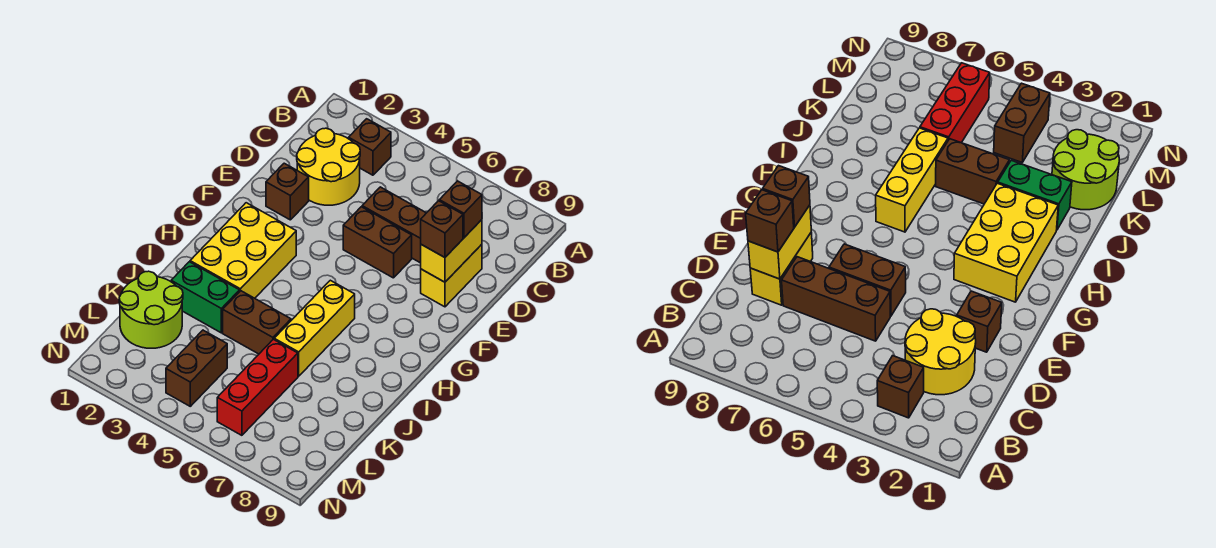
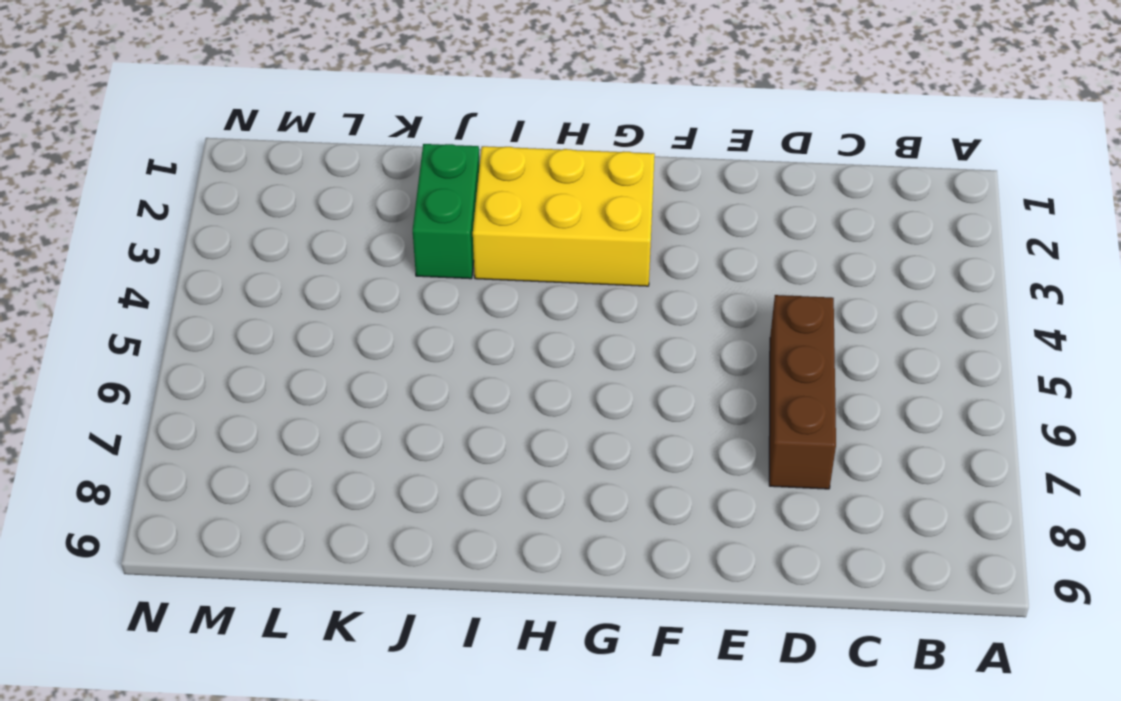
none -> brown 1x1 brick [349,119,391,175]
none -> yellow 2x2 round brick [297,128,360,205]
none -> yellow 1x2 brick [421,244,482,307]

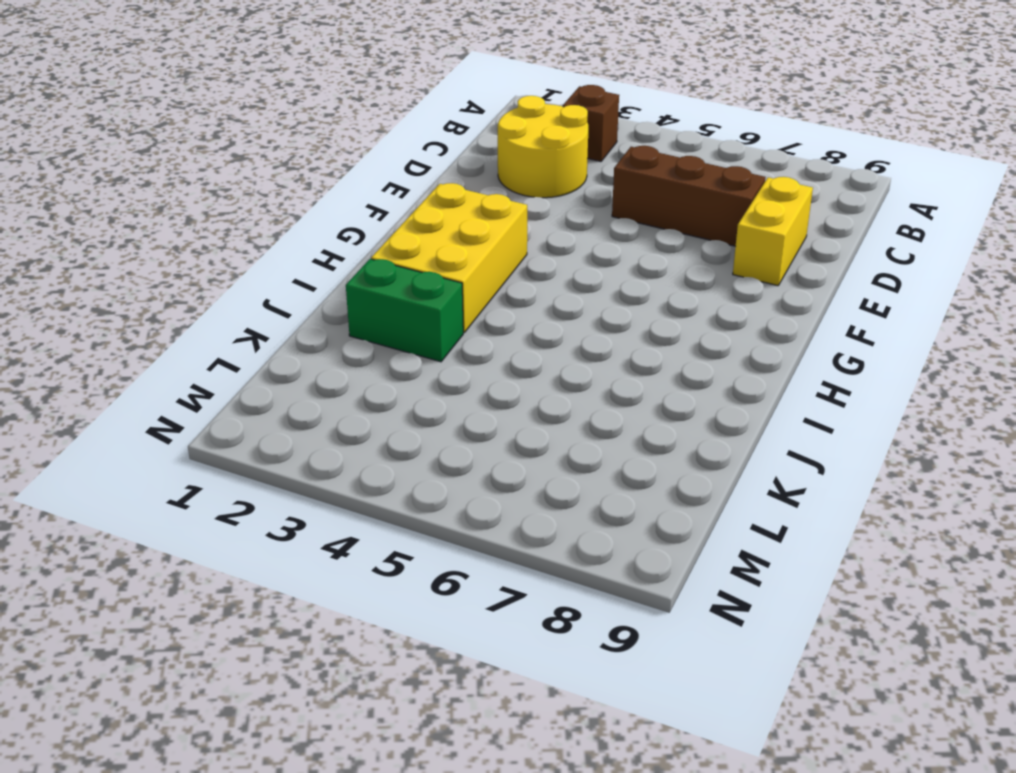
none -> brown 1x1 brick [266,163,309,220]
none -> brown 1x2 brick [343,207,412,278]
none -> yellow 1x3 brick [274,280,355,376]

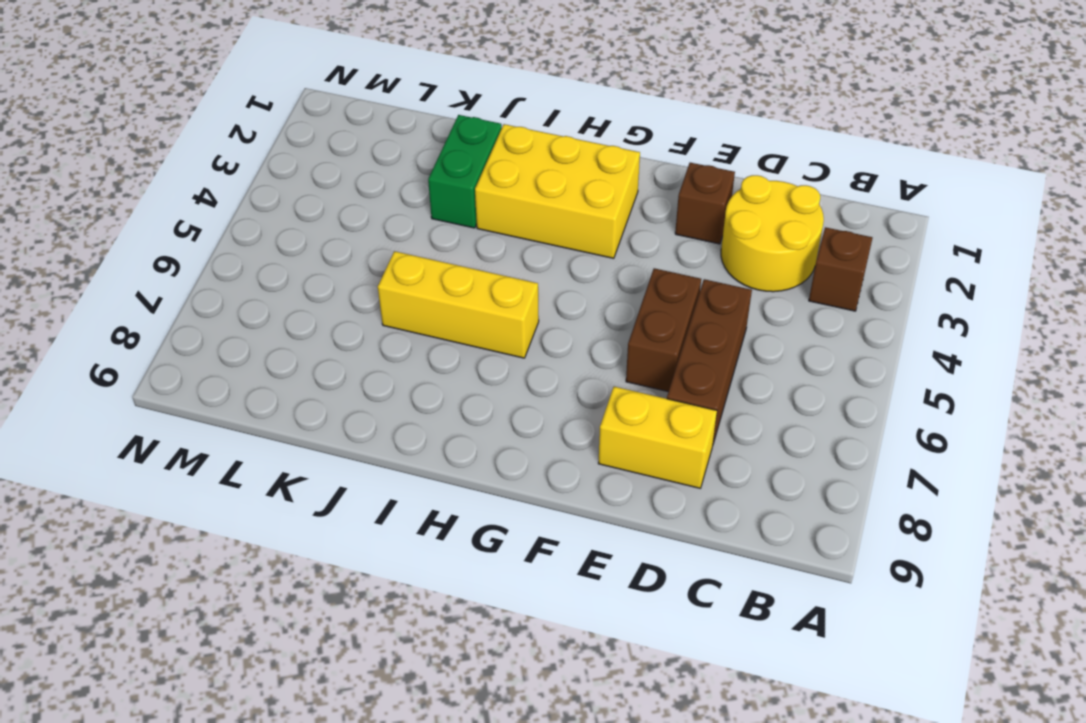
none -> brown 1x2 brick [223,291,291,354]
none -> lime 2x2 round brick [119,271,183,348]
none -> red 1x3 brick [217,339,298,435]

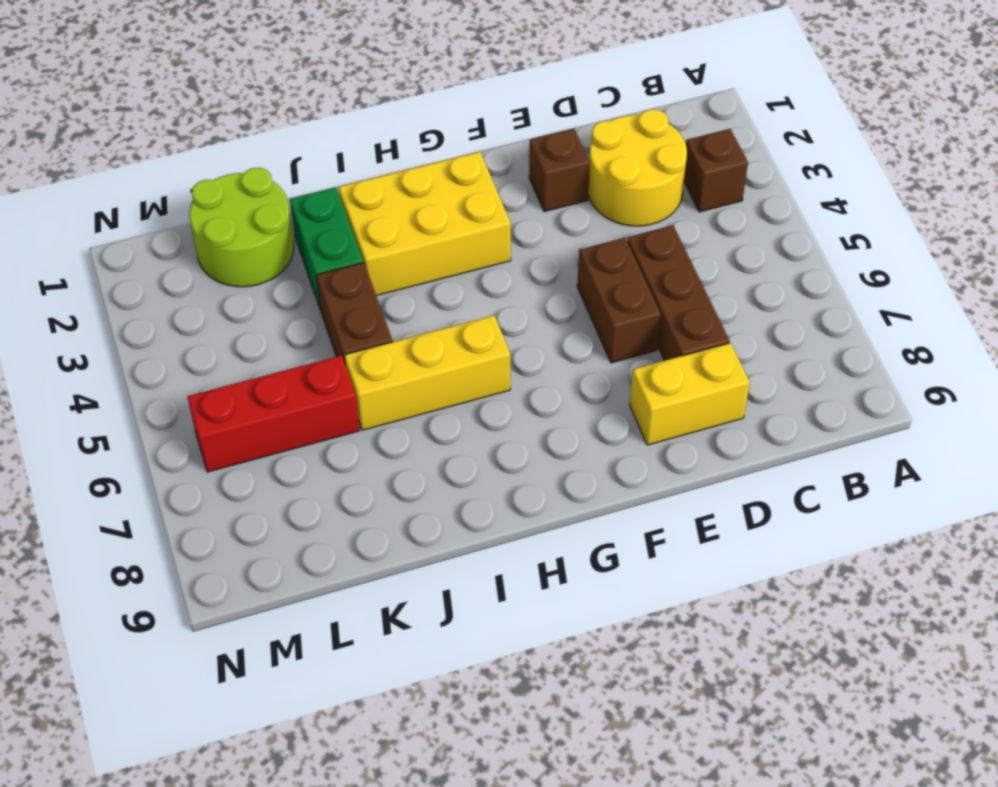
none -> brown 1x2 brick [166,330,227,406]
none -> yellow 1x2 brick [421,220,482,282]
none -> brown 1x1 brick [439,181,482,238]

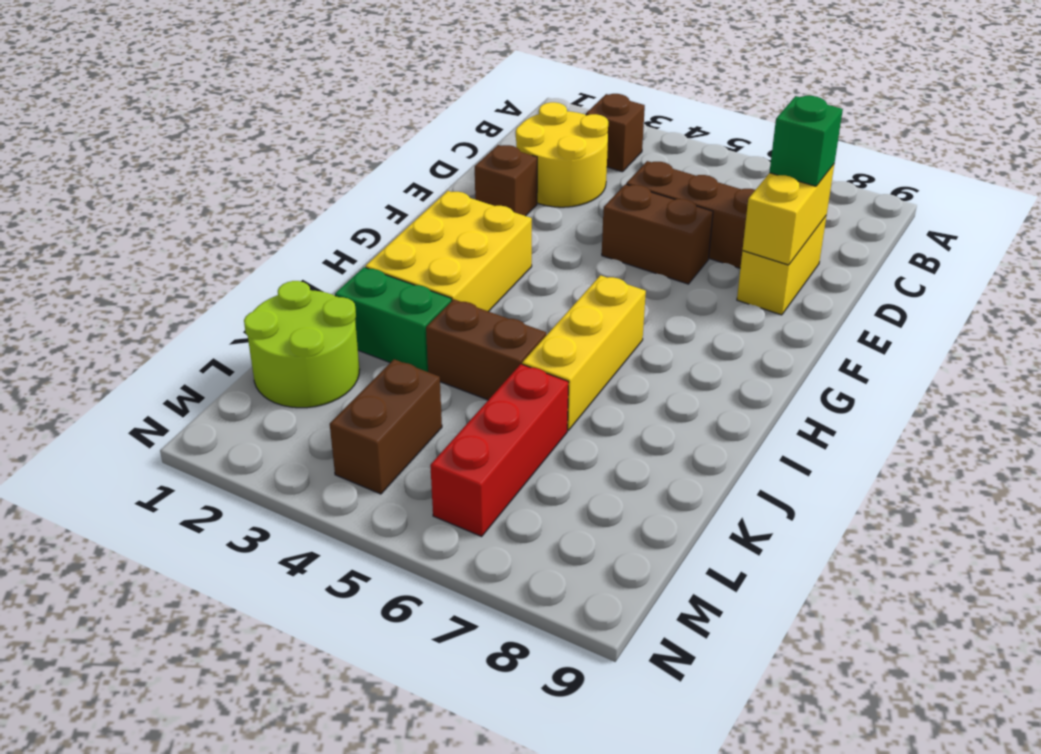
green 1x1 brick [769,96,843,186] -> brown 1x1 brick [439,181,482,238]
none -> brown 1x1 brick [421,201,463,257]

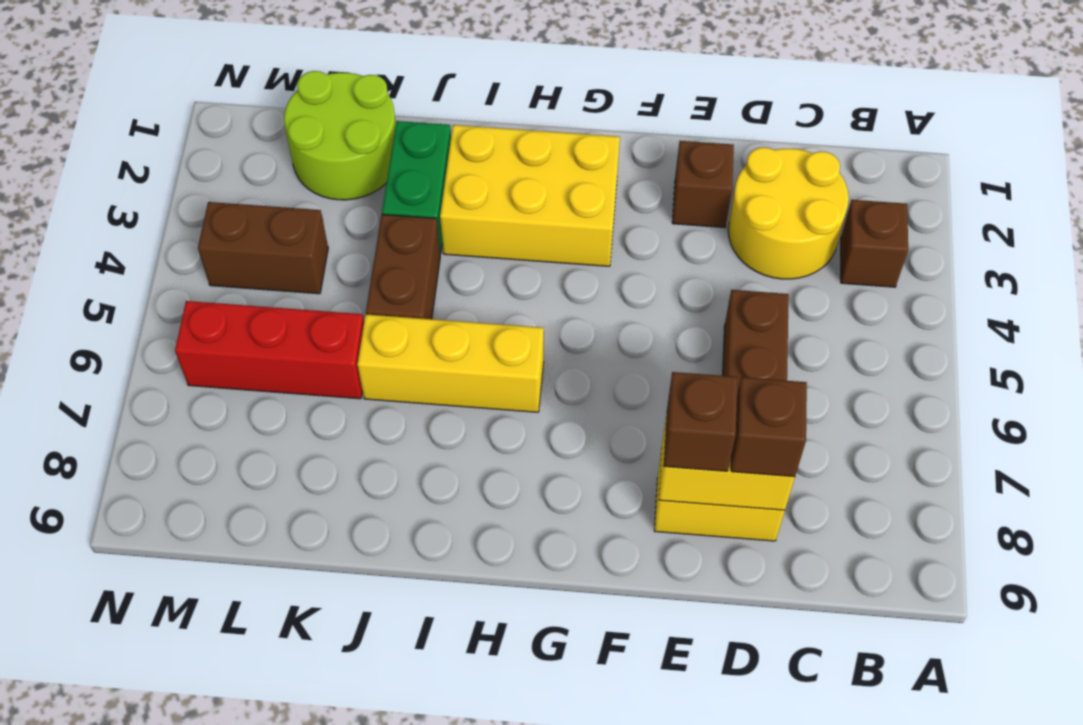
none -> brown 1x2 brick [343,207,412,278]

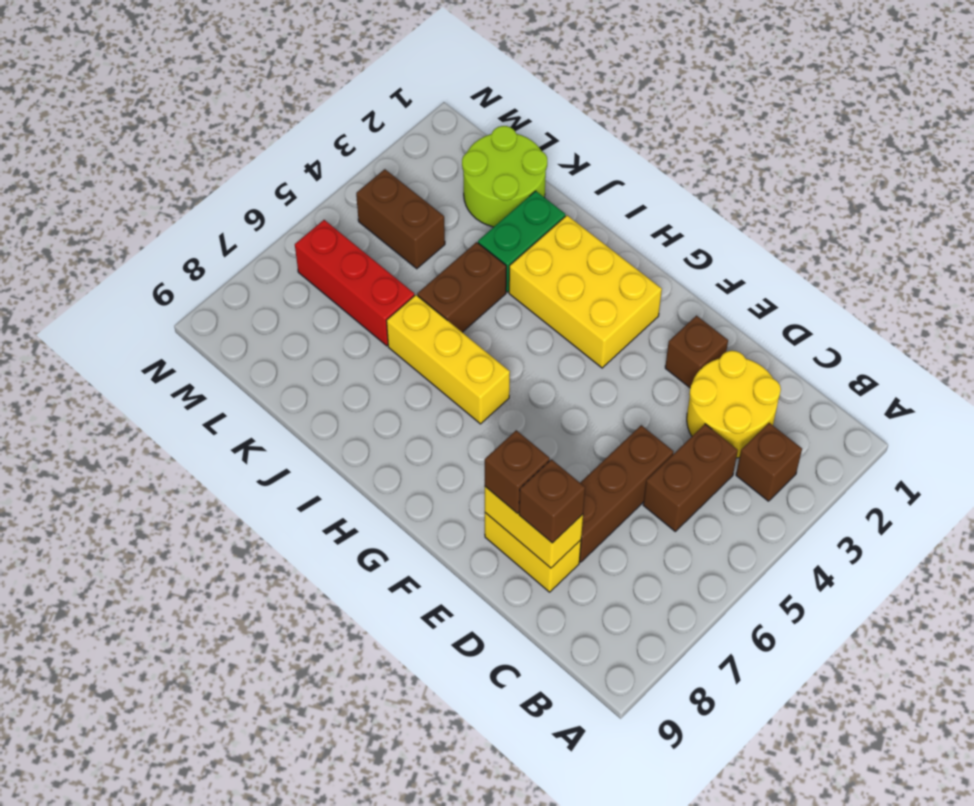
brown 1x2 brick [643,424,738,531] -> brown 1x2 brick moved to [343,207,412,278]

